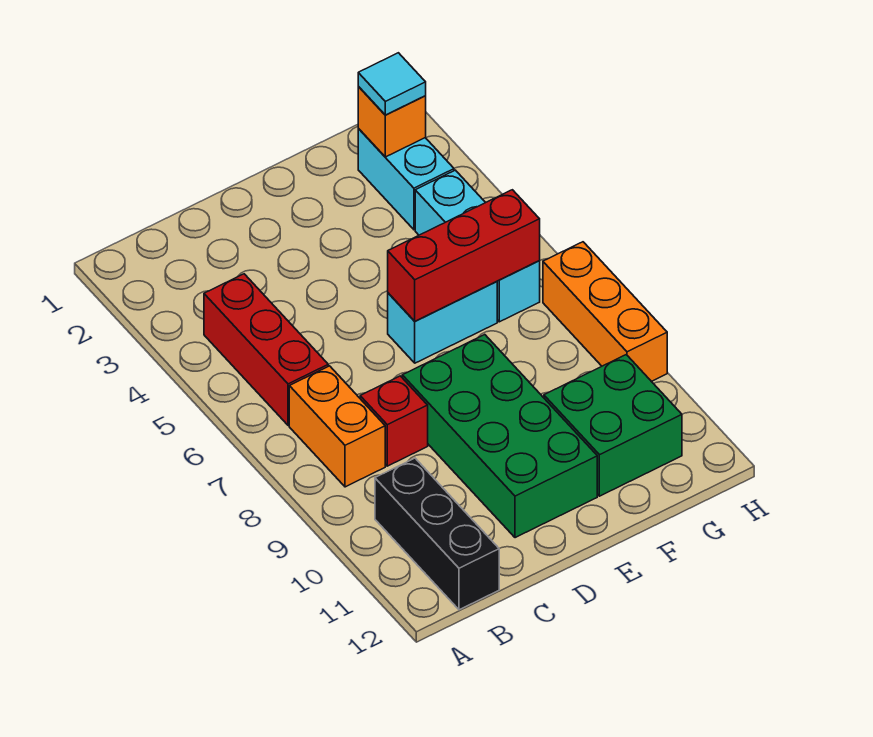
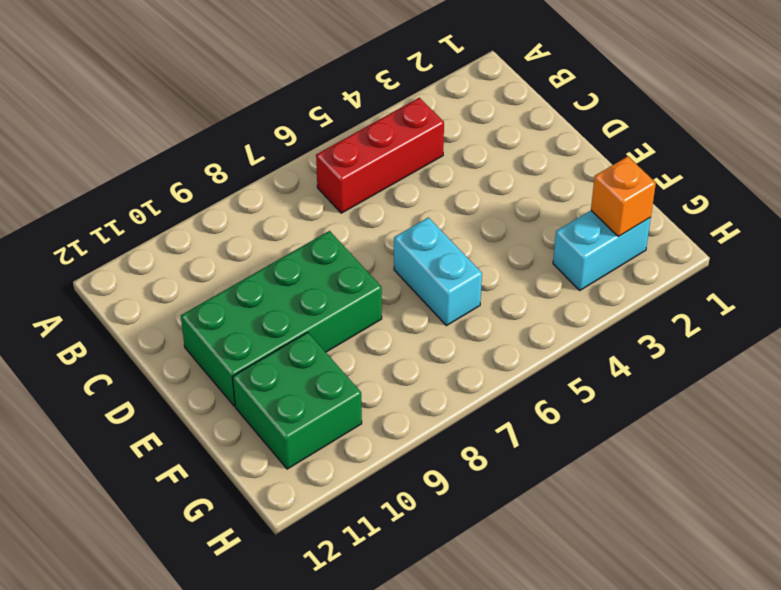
none -> orange 1x2 brick [289,366,385,487]
none -> black 1x3 brick [375,458,499,610]
none -> red 1x1 brick [360,376,428,466]

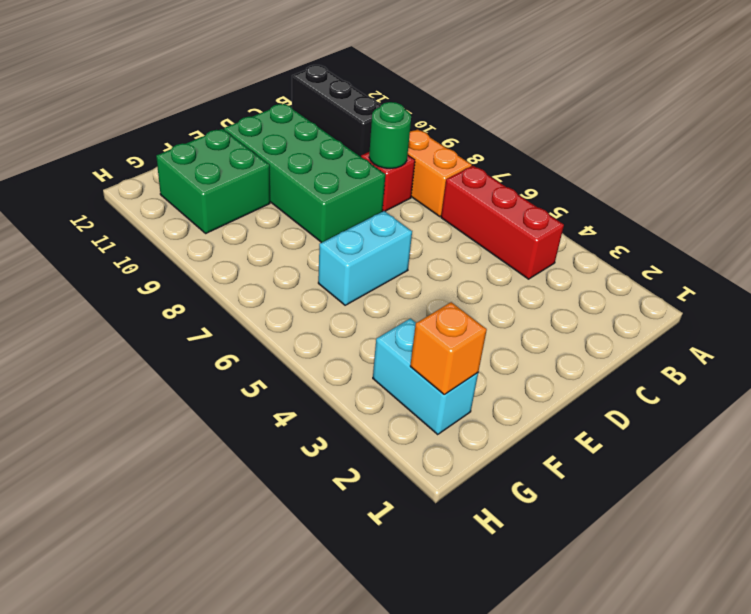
green 1x1 round brick [369,102,411,169] -> none
none -> cyan 1x3 brick [415,170,540,322]
none -> orange 1x3 brick [543,242,667,381]
none -> red 1x3 brick [388,190,540,321]

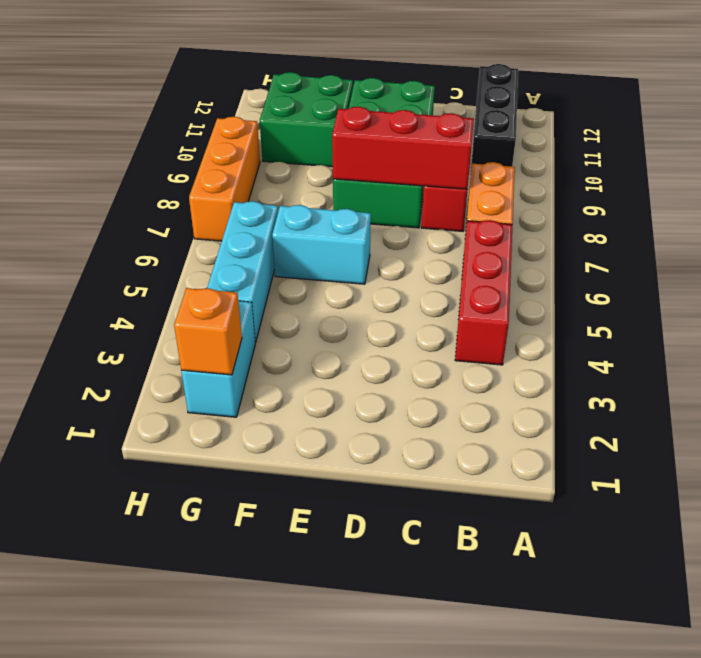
red 1x3 brick [332,107,474,189] -> red 1x3 brick moved to [388,190,540,321]
none -> cyan 1x1 tile [358,53,426,115]

